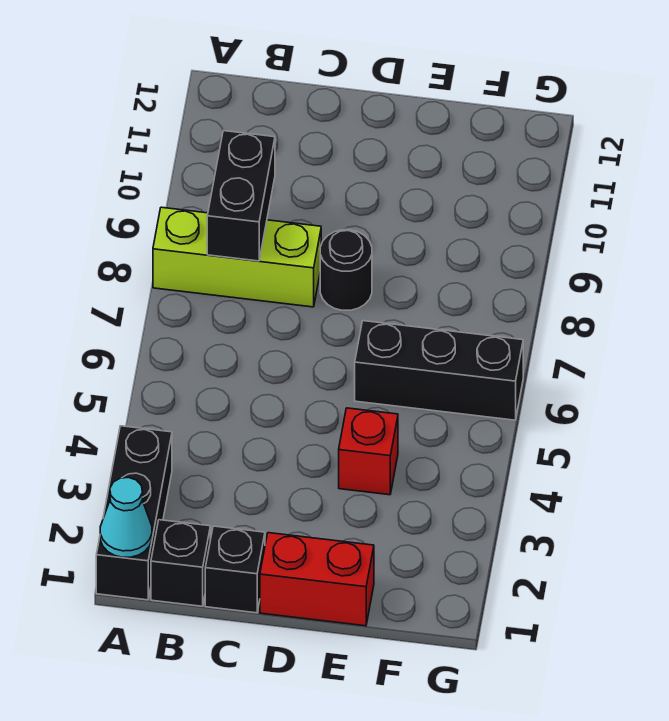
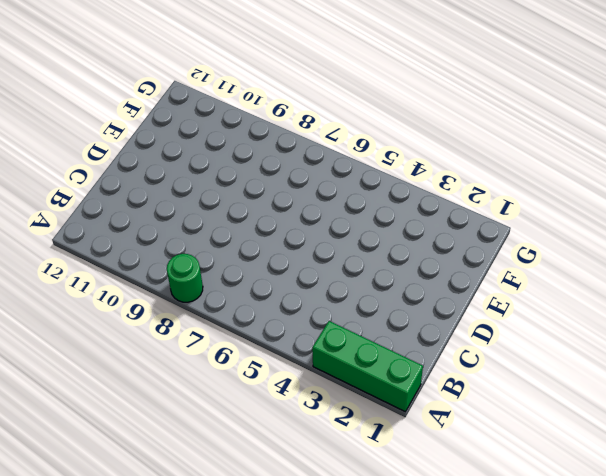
green 1x3 brick [312,321,423,412] -> black 1x3 brick [96,426,172,600]
green 1x1 round brick [167,254,203,302] -> lime 1x3 brick [153,207,321,307]
none -> black 1x1 brick [151,520,210,606]
none -> black 1x1 brick [205,526,265,613]

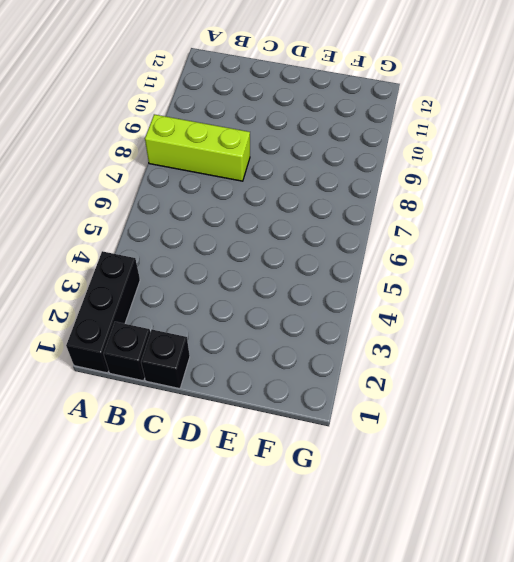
none -> red 1x2 brick [260,533,374,626]
none -> black 1x1 round brick [320,230,372,310]

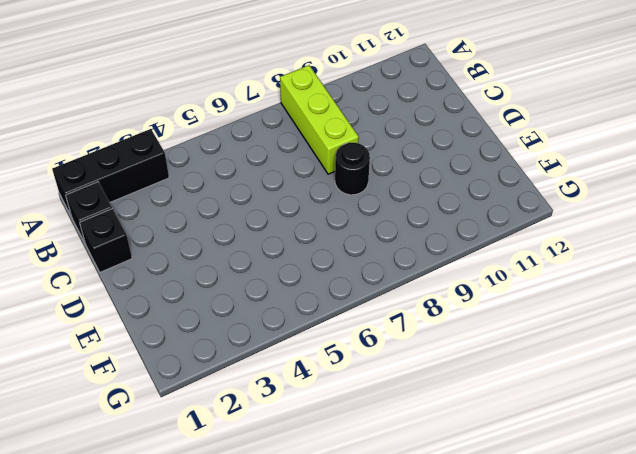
none -> red 1x2 brick [260,533,374,626]
none -> red 1x1 brick [339,408,398,495]

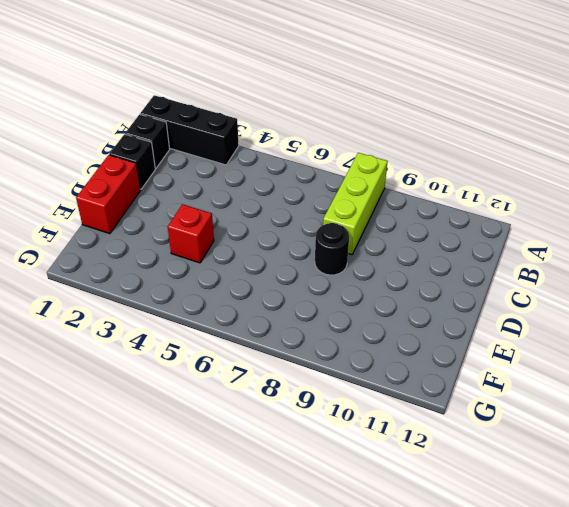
none -> black 1x3 brick [355,321,523,420]
none -> cyan 1x1 cone [100,477,152,557]

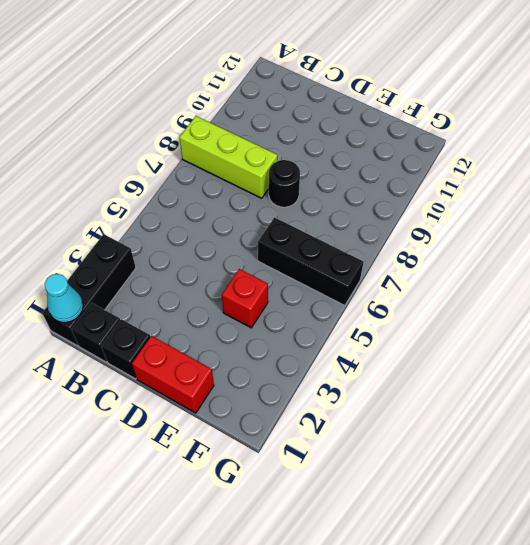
none -> black 1x2 brick [207,131,275,261]

